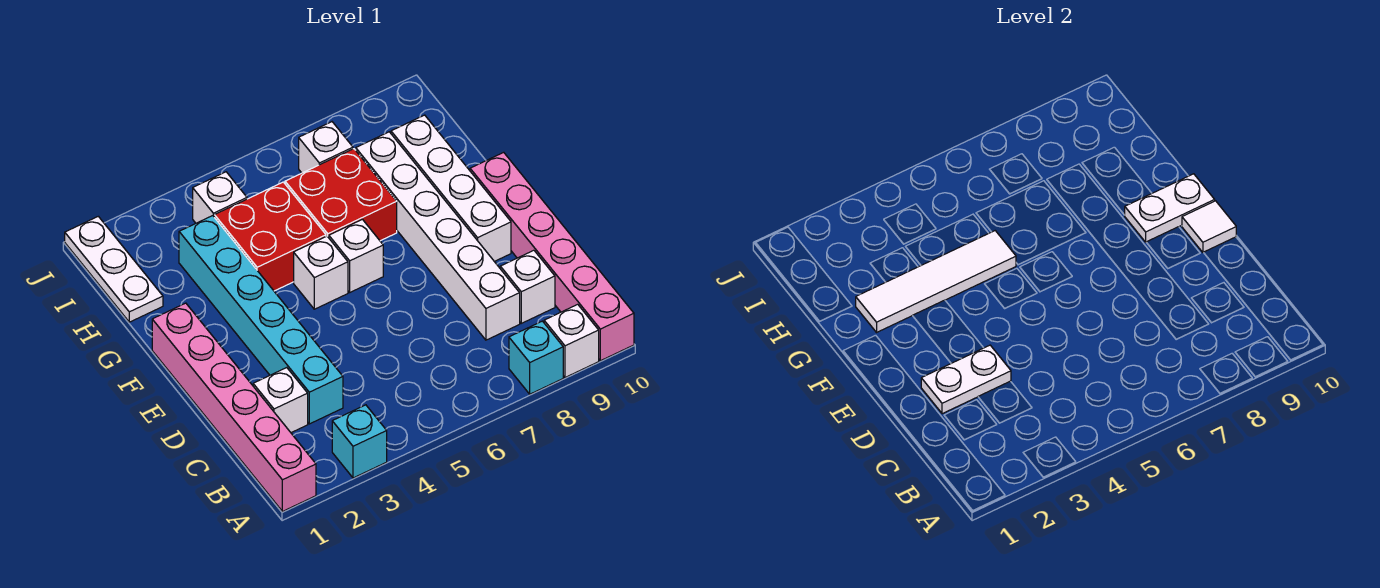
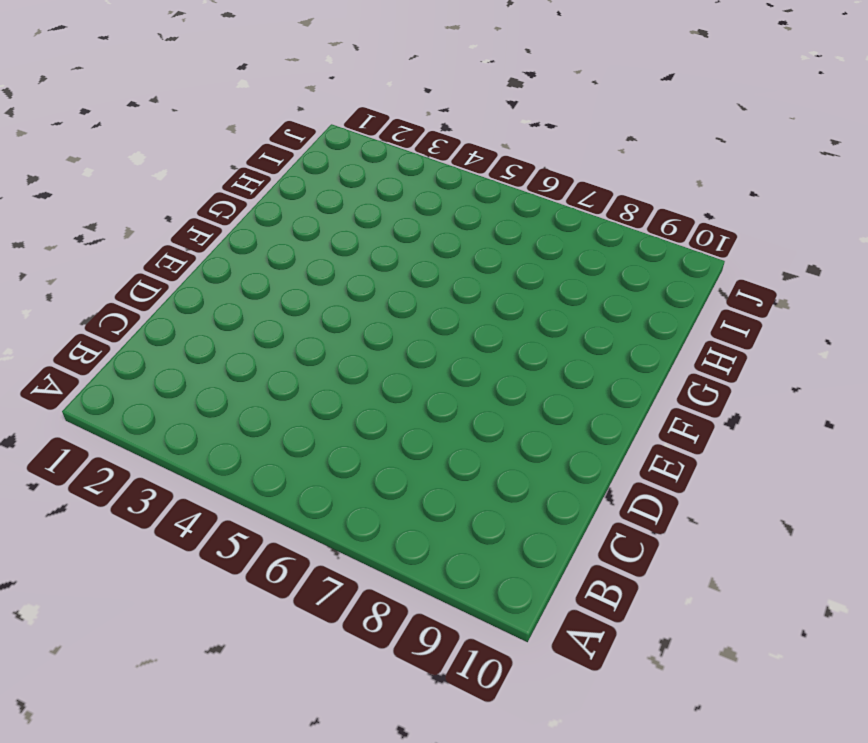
none -> pink 1x6 brick [152,303,316,512]
none -> cyan 1x1 brick [332,405,387,478]
none -> cyan 1x1 brick [509,321,563,394]

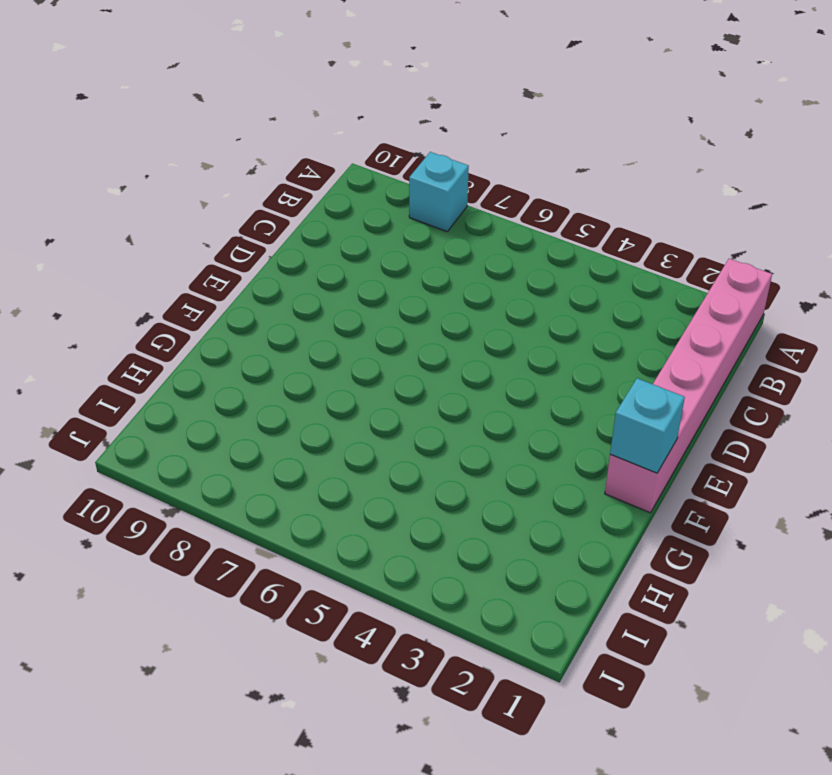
cyan 1x1 brick [610,378,685,473] -> cyan 1x1 brick moved to [332,405,387,478]
none -> white 1x1 brick [544,304,599,377]
none -> pink 1x6 brick [470,152,634,361]
none -> white 1x1 brick [253,368,308,433]

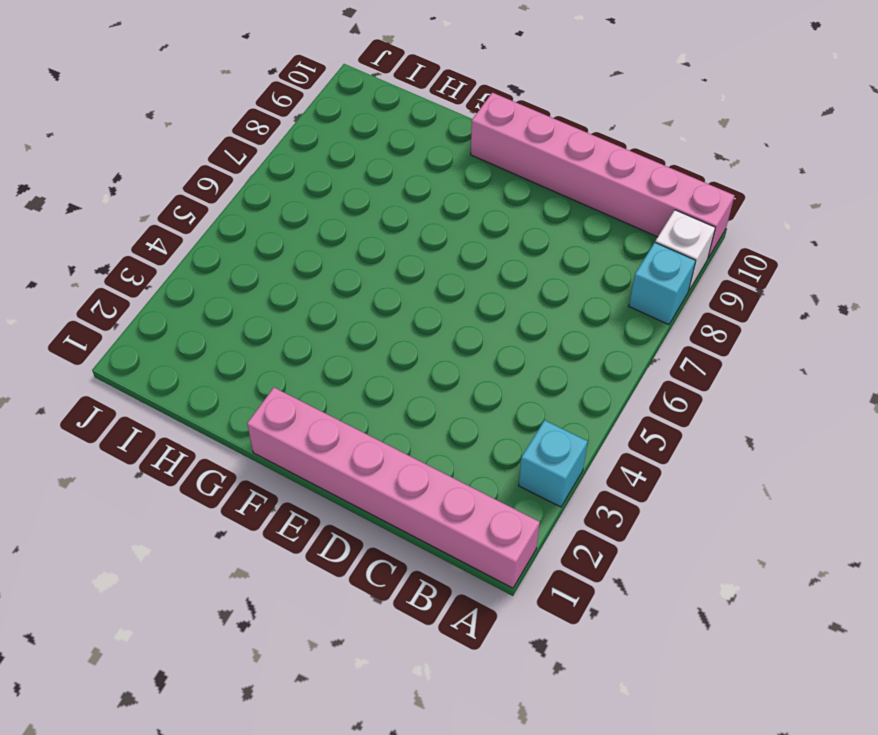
none -> white 1x1 brick [253,368,308,433]
none -> cyan 1x6 brick [179,216,343,424]
none -> white 1x6 brick [356,132,520,340]

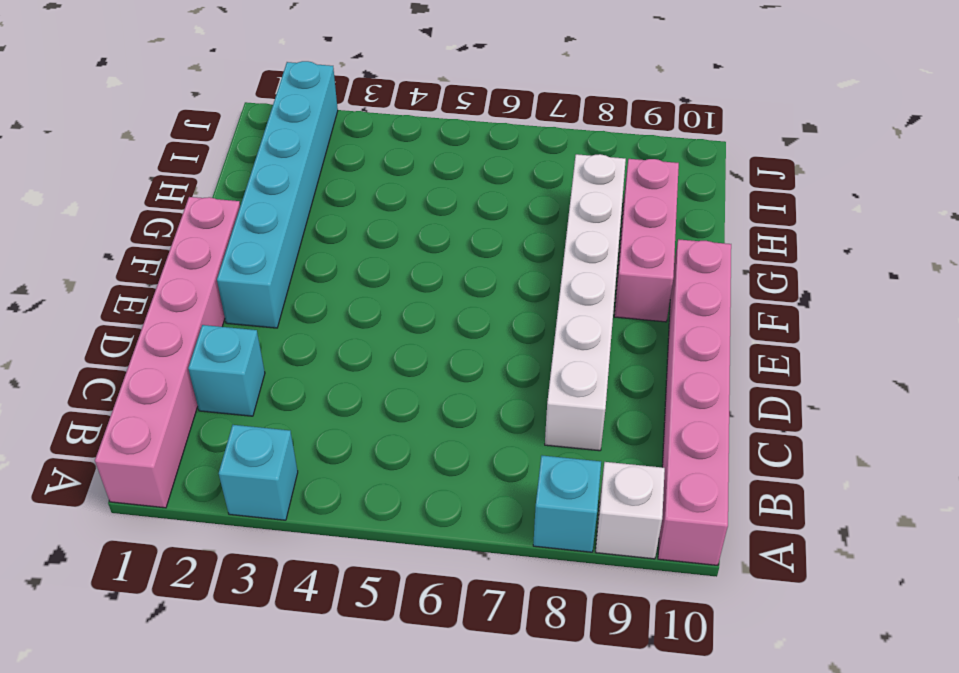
cyan 1x1 brick [188,325,265,416] -> white 1x1 brick [253,368,308,433]
cyan 1x6 brick [217,61,338,328] -> cyan 1x6 brick moved to [179,216,343,424]
pink 1x3 brick [614,159,679,322] -> white 1x4 brick [391,115,511,261]
none -> white 1x1 brick [500,250,555,323]
none -> white 1x1 brick [294,236,348,309]
none -> white 1x1 brick [329,219,383,292]

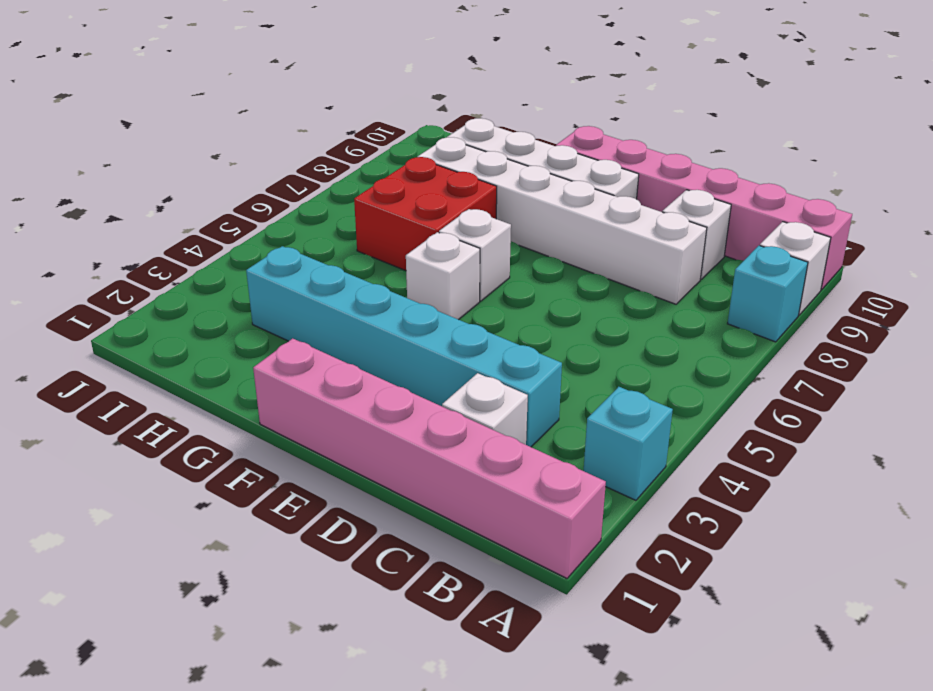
none -> red 2x2 brick [214,182,326,291]
none -> white 1x3 plate [65,216,163,322]
none -> white 1x1 brick [193,172,247,223]

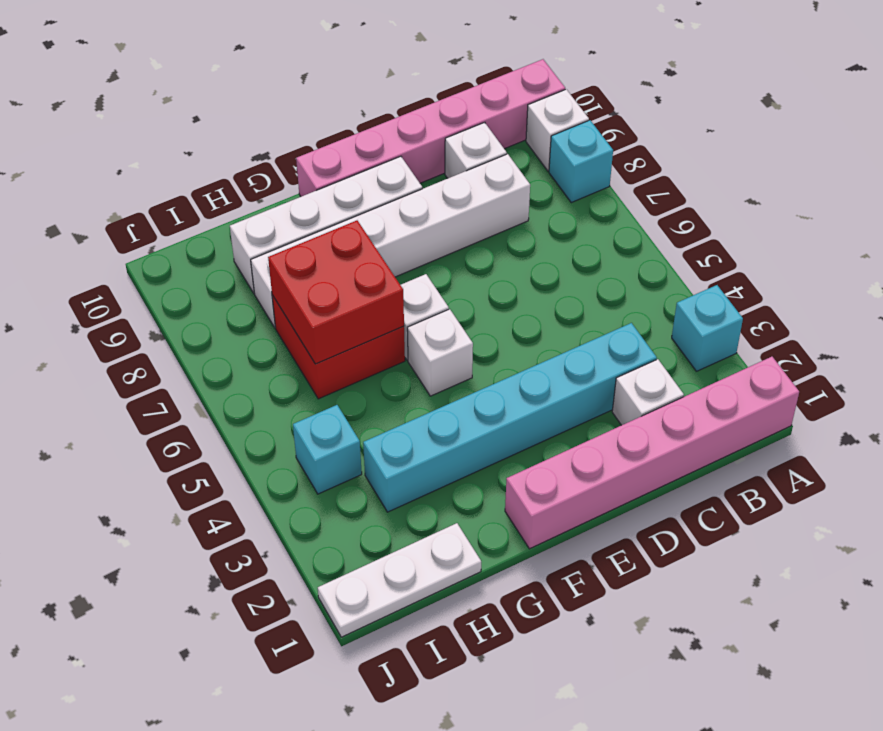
red 2x2 brick [268,220,404,364] -> red 2x2 brick moved to [214,182,326,291]
cyan 1x1 brick [293,405,362,494] -> white 1x1 brick [193,172,247,223]
none -> white 1x1 brick [299,122,353,173]
none -> white 1x2 plate [921,345,1011,414]
none -> white 1x1 tile [1182,201,1236,253]

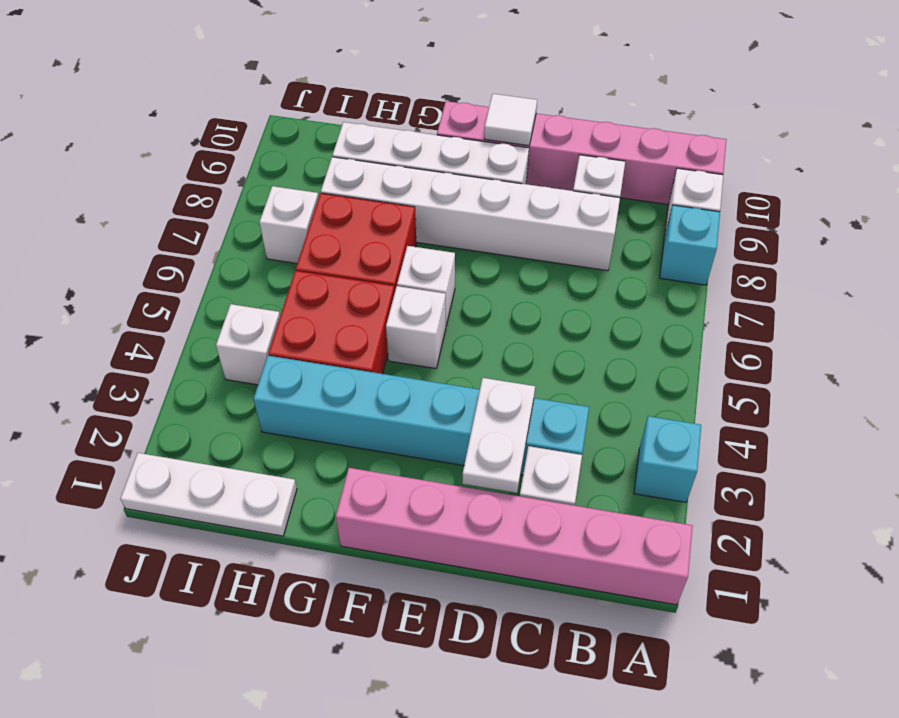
none -> white 1x2 plate [1125,174,1215,242]
none -> white 1x4 tile [856,231,1016,332]

